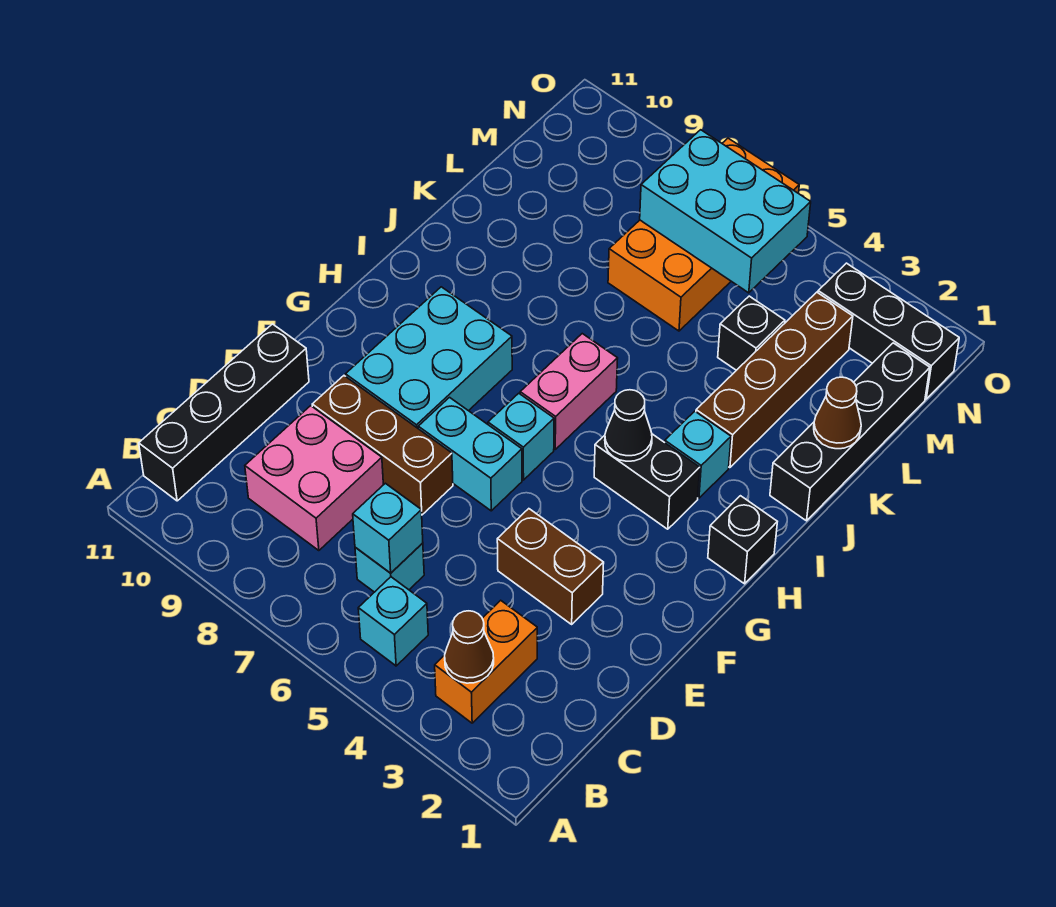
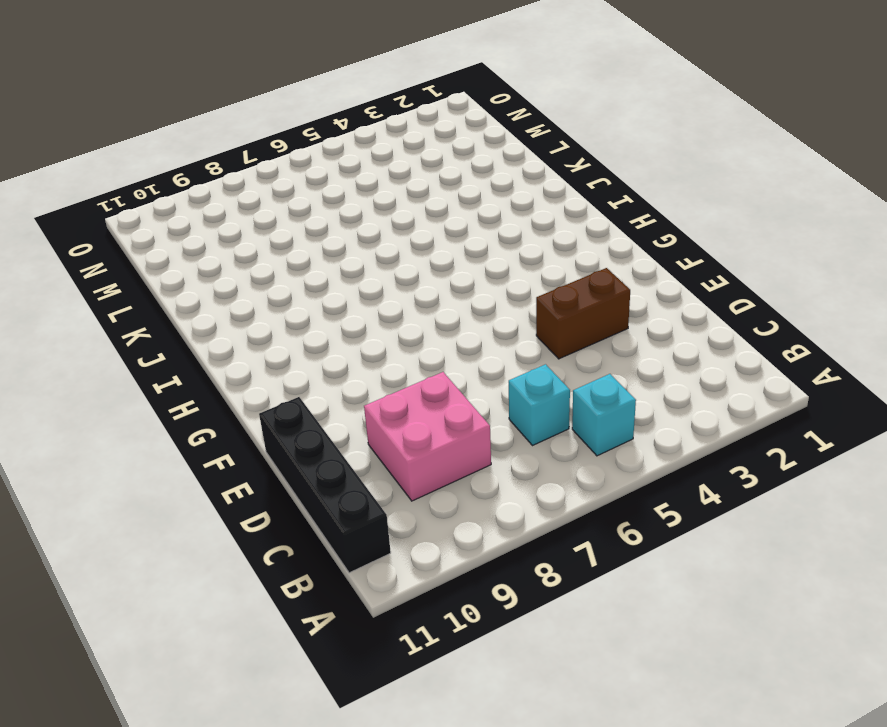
none -> orange 1x2 brick [435,600,537,723]
none -> brown 1x3 brick [312,376,453,515]
none -> cyan 1x2 brick [418,397,522,511]

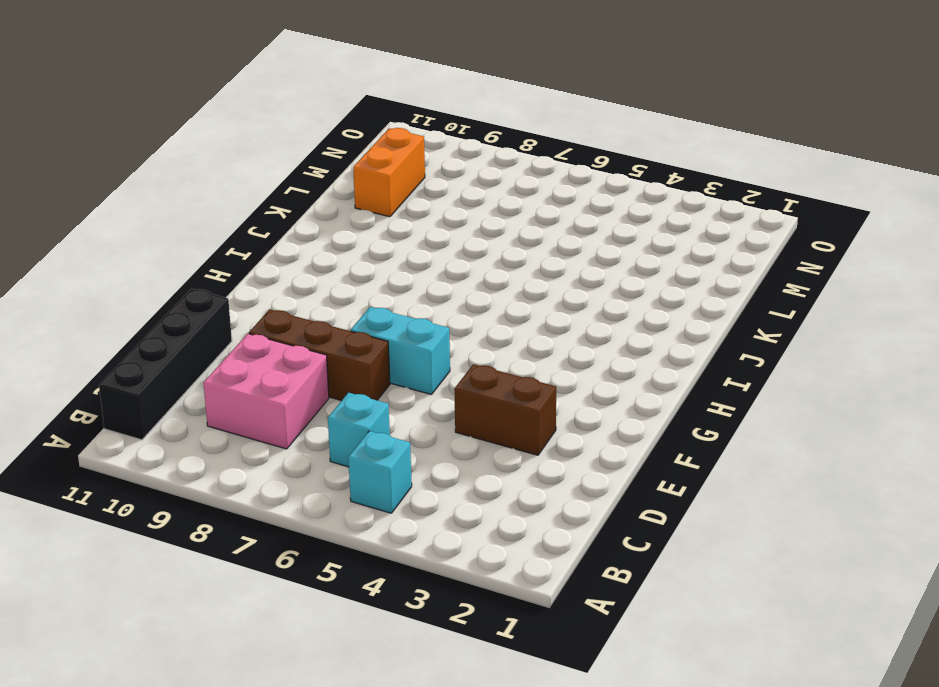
orange 1x2 brick [353,128,425,217] -> orange 1x2 brick moved to [435,600,537,723]
none -> cyan 2x3 brick [345,287,512,428]
none -> cyan 1x1 brick [488,393,554,480]
none -> black 1x1 brick [708,496,777,584]

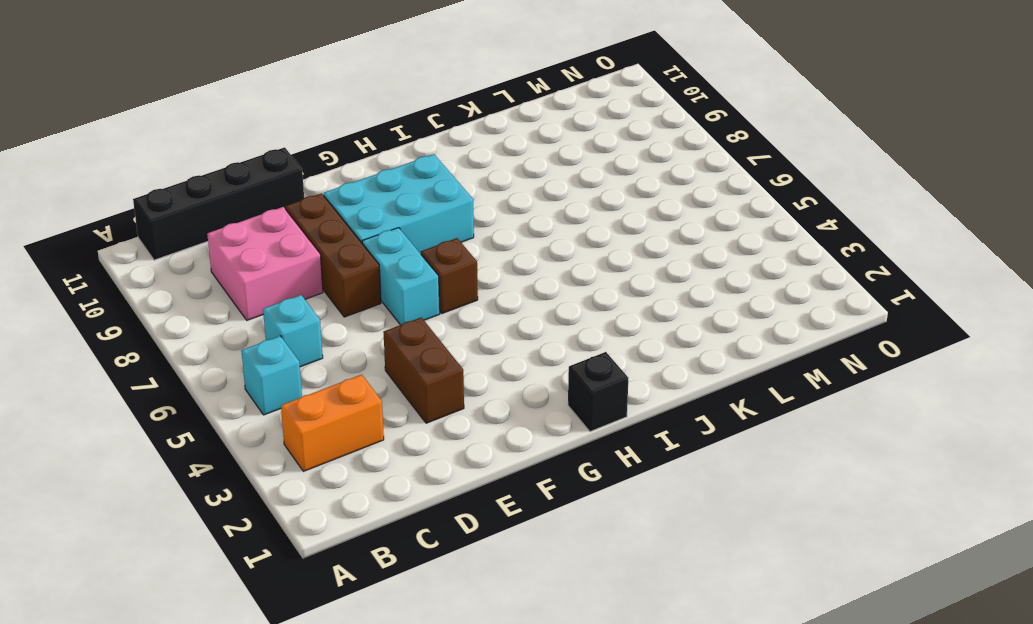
brown 1x1 brick [421,238,478,314] -> cyan 1x1 brick [488,393,554,480]
none -> black 1x2 brick [594,434,700,529]
none -> pink 1x2 brick [520,334,618,449]
none -> cyan 1x1 brick [665,411,731,498]

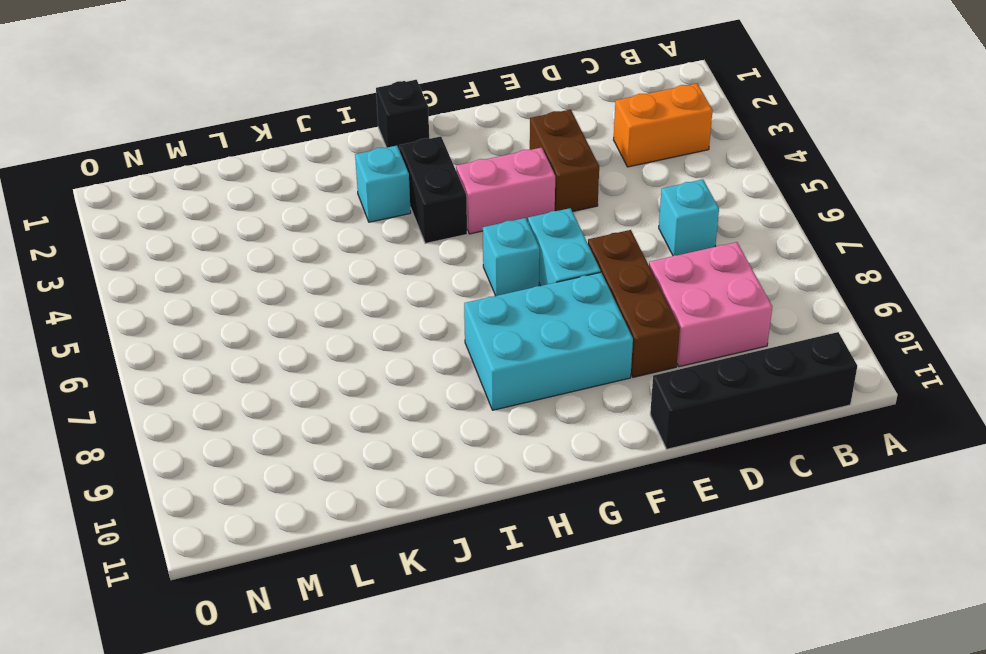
pink 1x2 brick [456,147,555,234] -> pink 1x2 brick moved to [520,334,618,449]
none -> cyan 1x1 brick [358,577,428,666]
none -> black 1x4 brick [770,343,930,521]
none -> brown 1x4 brick [696,292,853,468]

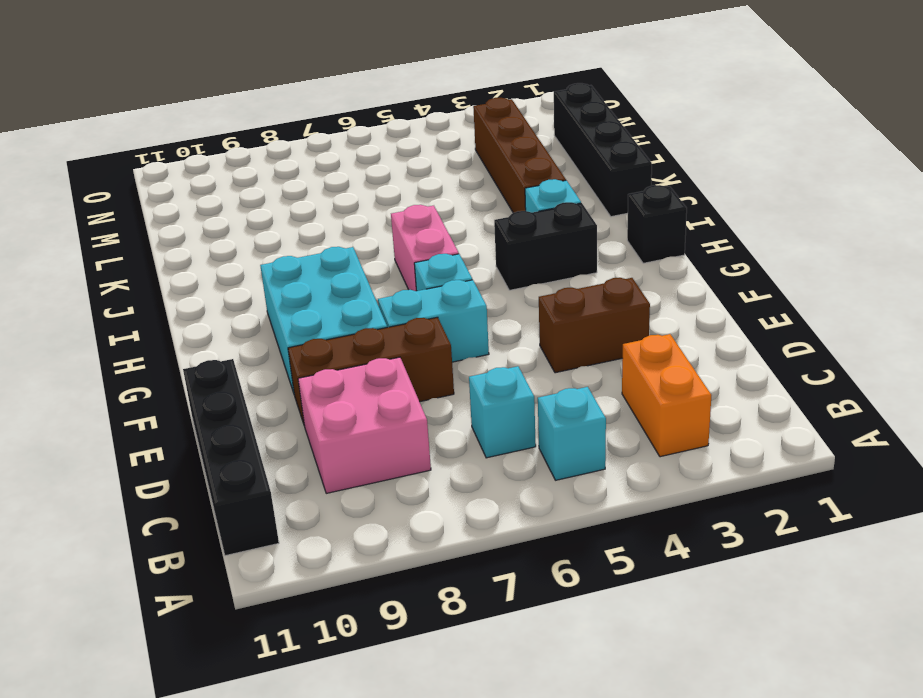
none -> black 1x1 brick [718,296,785,370]
none -> orange 2x4 brick [608,138,799,331]
none -> black 1x3 brick [818,263,959,399]

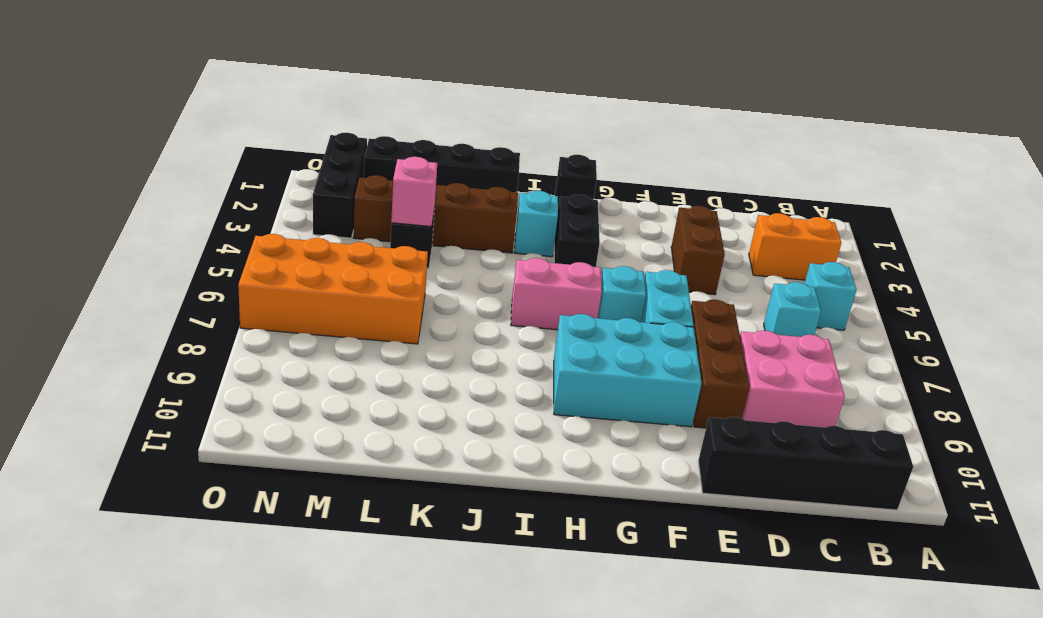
pink 1x1 brick [391,157,437,227] -> none
none -> brown 1x1 cone [445,611,494,683]
none -> cyan 1x1 brick [353,483,423,573]
none -> black 1x1 cone [605,390,652,461]

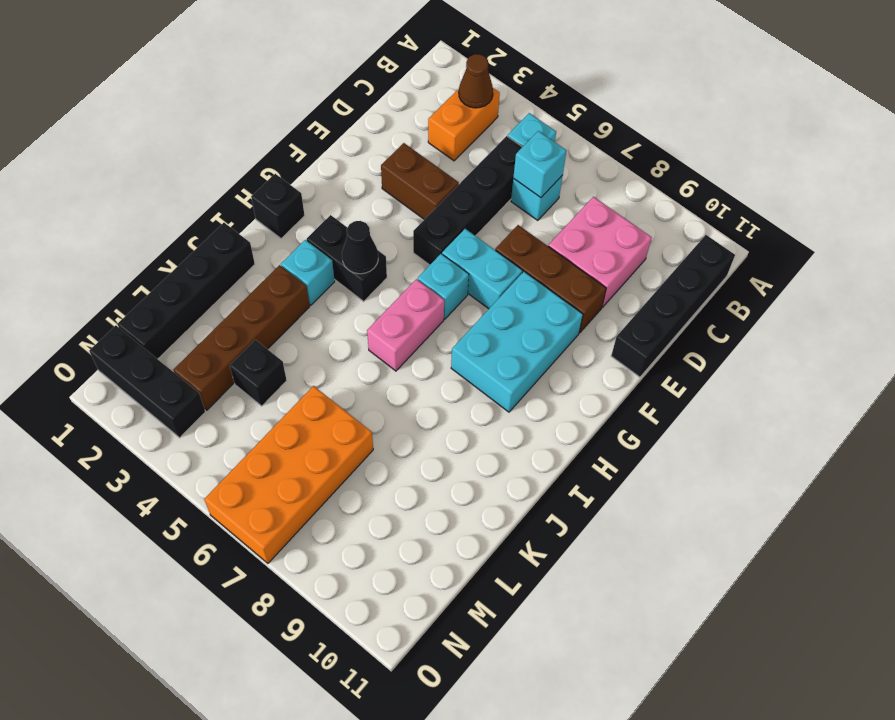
black 1x4 brick [413,136,522,265] -> none
none -> brown 1x1 cone [814,377,861,449]
none -> cyan 2x3 brick [640,130,811,293]

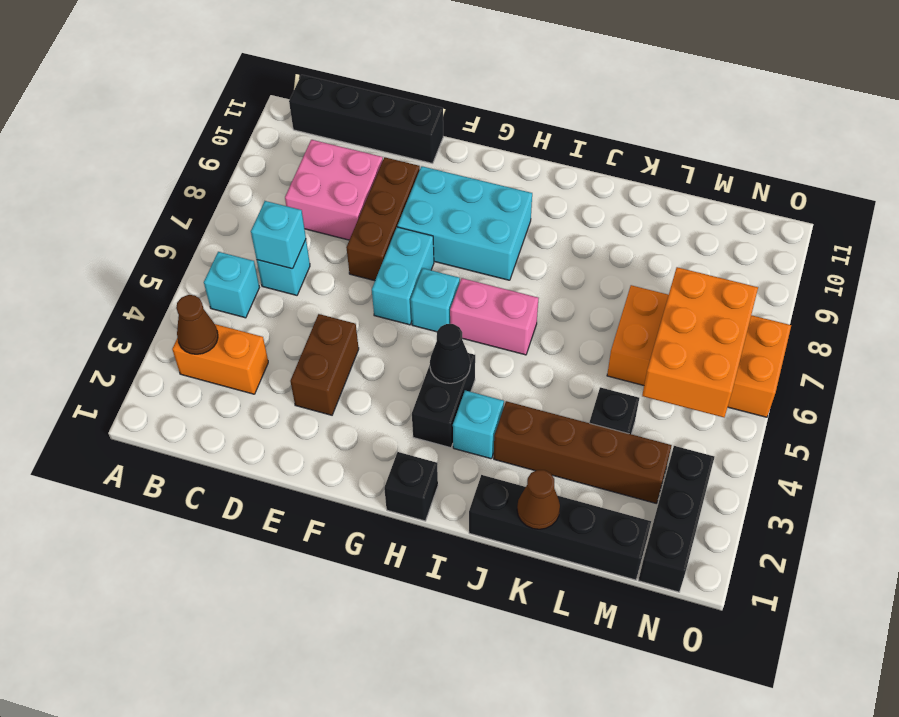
orange 2x3 brick [642,267,758,417] -> cyan 2x3 brick [640,130,811,293]

